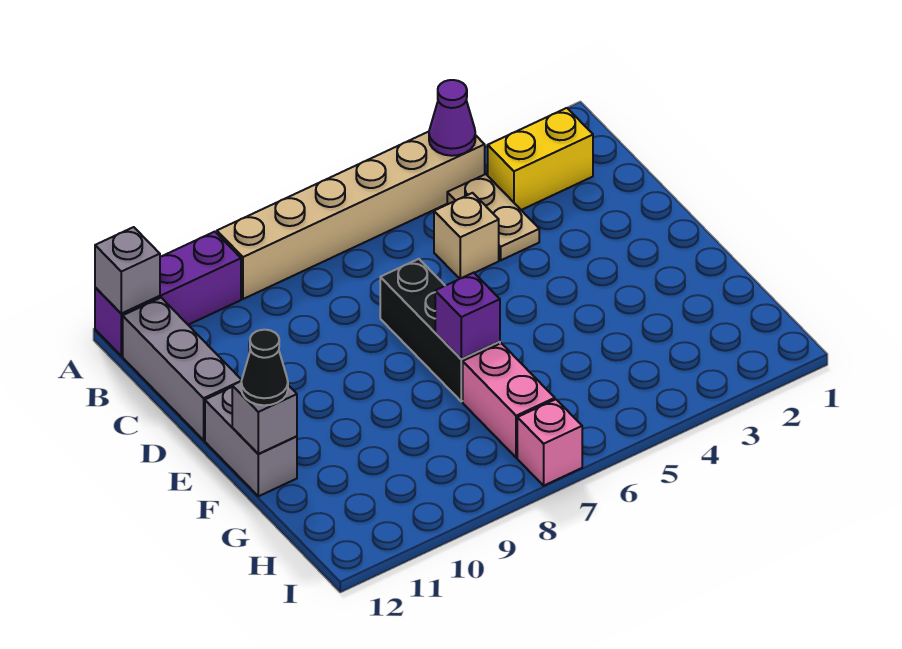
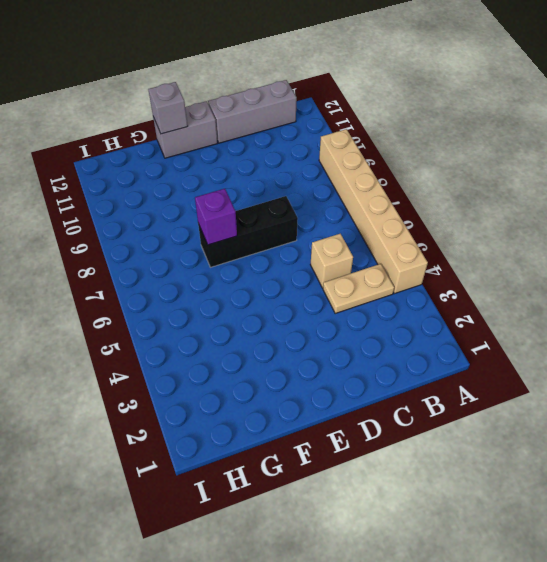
none -> purple 1x3 brick [95,232,241,356]
none -> yellow 1x2 brick [488,108,593,210]
none -> pink 1x2 brick [463,343,555,458]

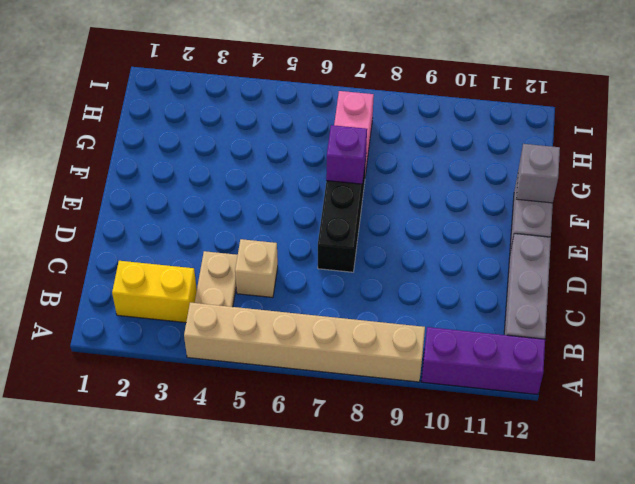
none -> pink 1x1 brick [517,399,582,486]
none -> purple 1x1 cone [429,80,475,156]
none -> grey 1x1 brick [95,227,160,313]

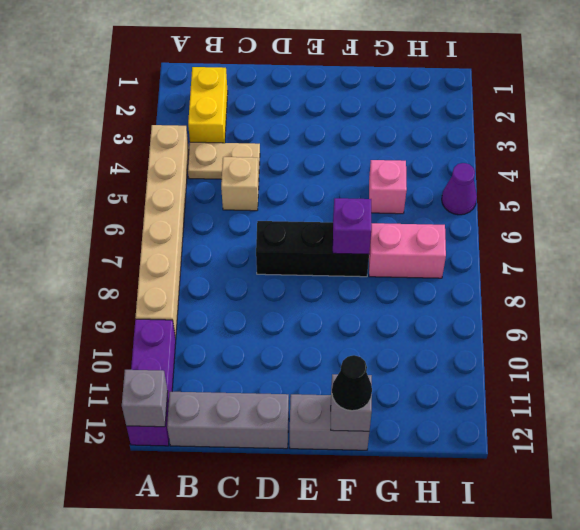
pink 1x1 brick [369,160,407,214] -> pink 1x1 brick moved to [517,399,582,486]
purple 1x1 cone [442,163,477,215] -> purple 1x1 cone moved to [429,80,475,156]

